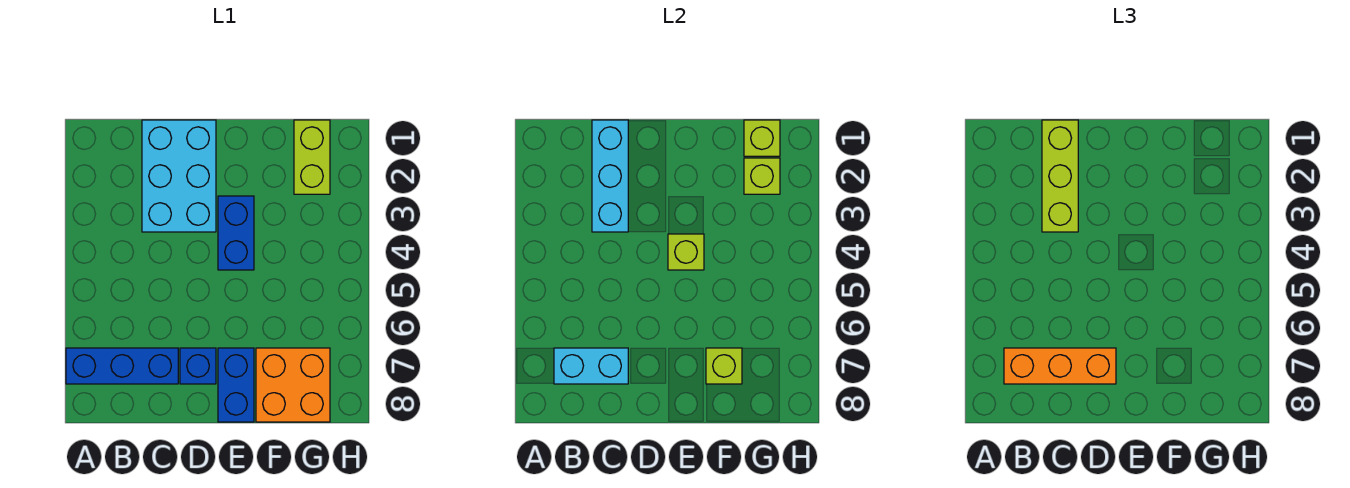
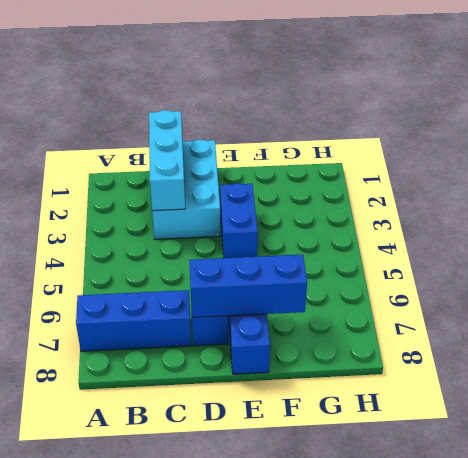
blue 1x3 brick [189,255,307,318] -> lime 1x1 brick [706,348,742,384]
none -> orange 2x2 brick [256,348,330,422]
none -> lime 1x2 brick [294,120,330,194]
none -> cyan 1x2 brick [554,348,628,384]

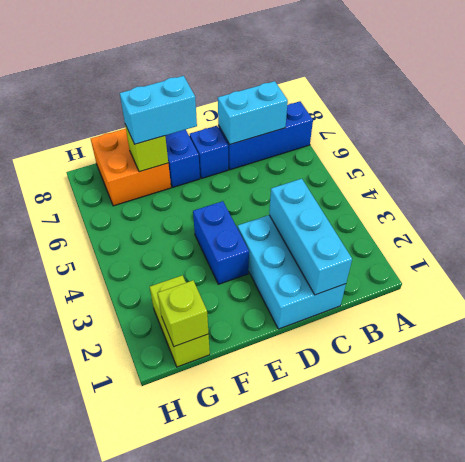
cyan 1x2 brick [120,76,197,144] -> none
none -> lime 1x1 brick [668,234,704,270]
none -> lime 1x1 brick [744,158,780,194]
none -> orange 1x3 brick [1004,348,1116,384]

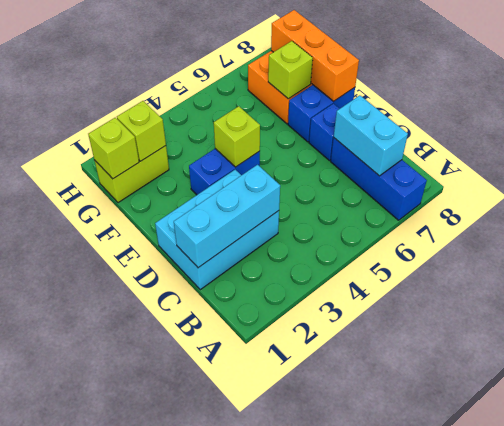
orange 1x3 brick [271,10,359,102] -> orange 1x3 brick moved to [1004,348,1116,384]
none -> lime 1x3 brick [1042,120,1078,232]

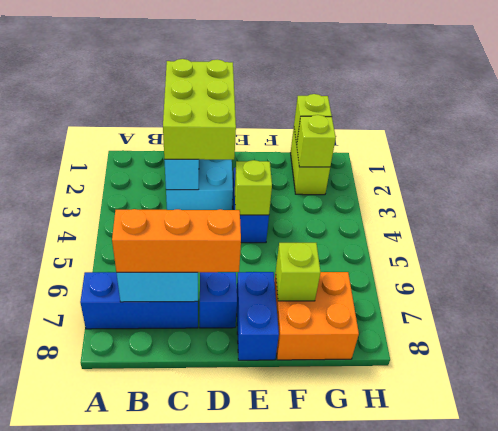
lime 2x3 brick [163,59,236,160] -> lime 1x3 brick [1042,120,1078,232]

